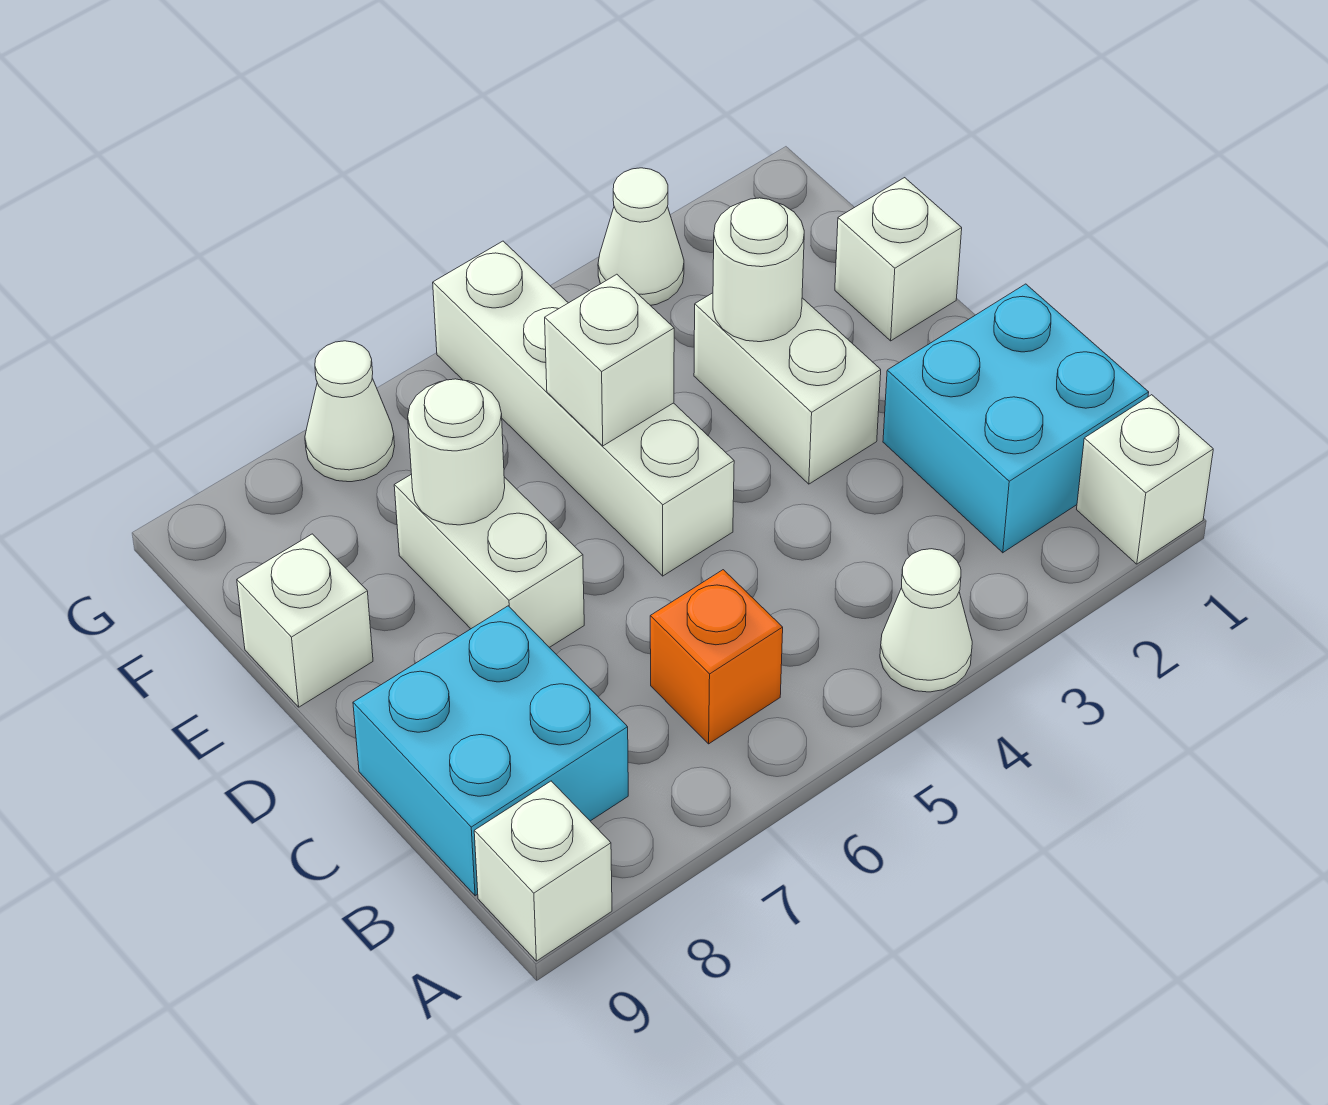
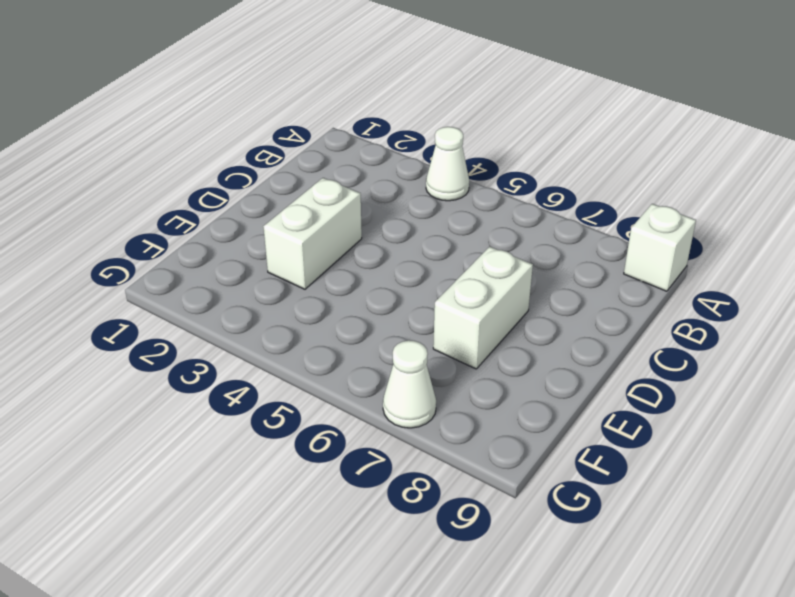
none -> white 1x1 brick [1077,395,1213,564]
none -> cyan 2x2 brick [883,284,1149,553]
none -> orange 1x1 brick [650,570,783,744]

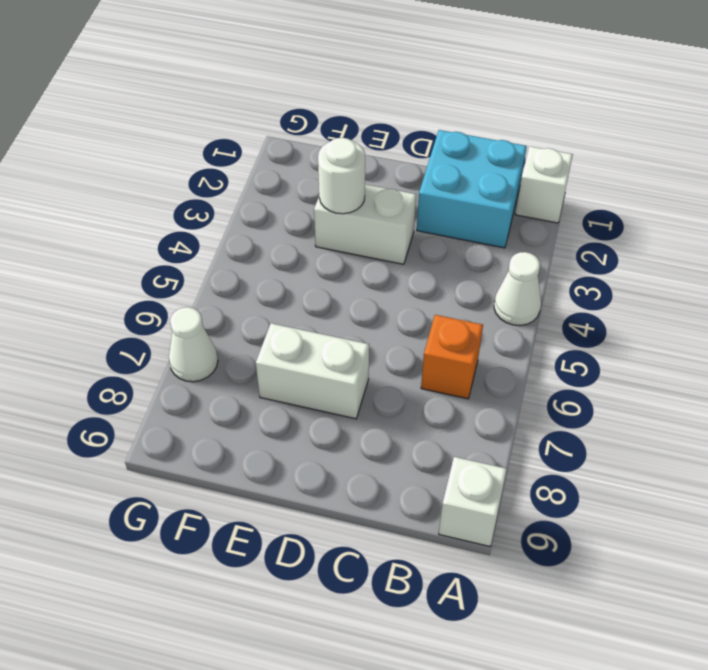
none -> cyan 2x2 brick [353,606,628,896]
none -> white 1x4 brick [433,241,734,576]
none -> white 1x1 brick [835,178,962,341]

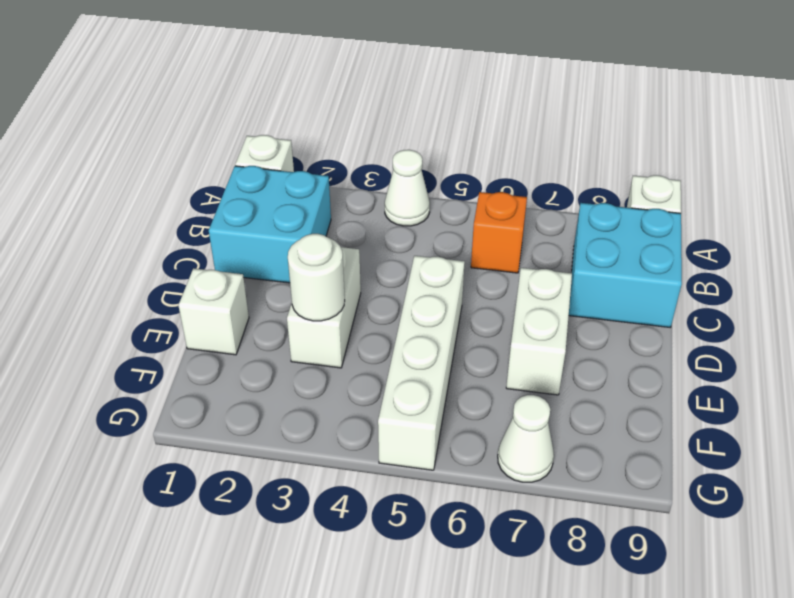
none -> white 1x1 brick [237,534,373,707]
none -> white 1x1 cone [598,168,684,305]
none -> white 1x1 brick [545,274,674,446]

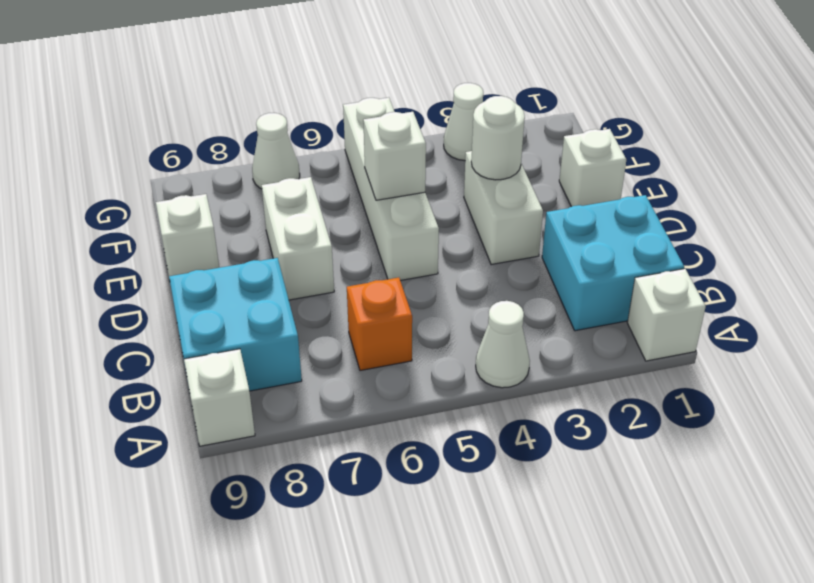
none -> white 1x1 round brick [408,379,505,525]

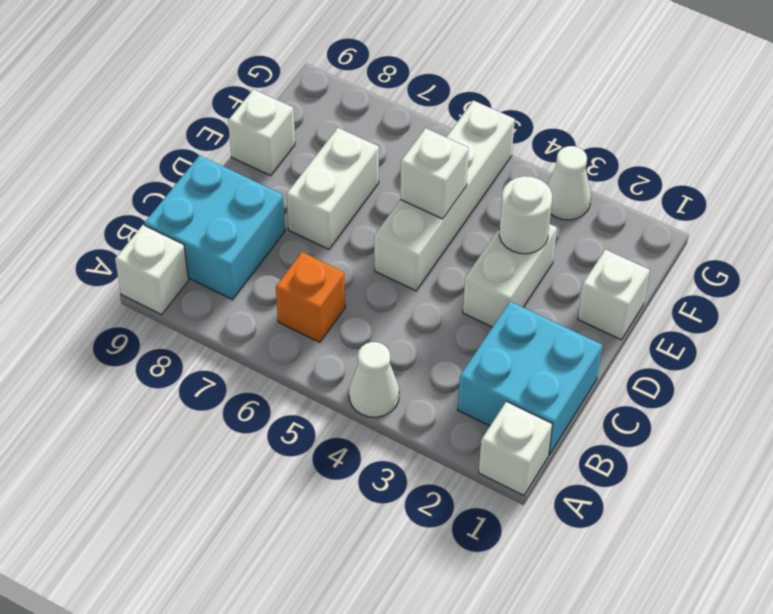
none -> white 1x1 cone [305,341,395,482]
none -> white 1x1 round brick [408,379,505,525]

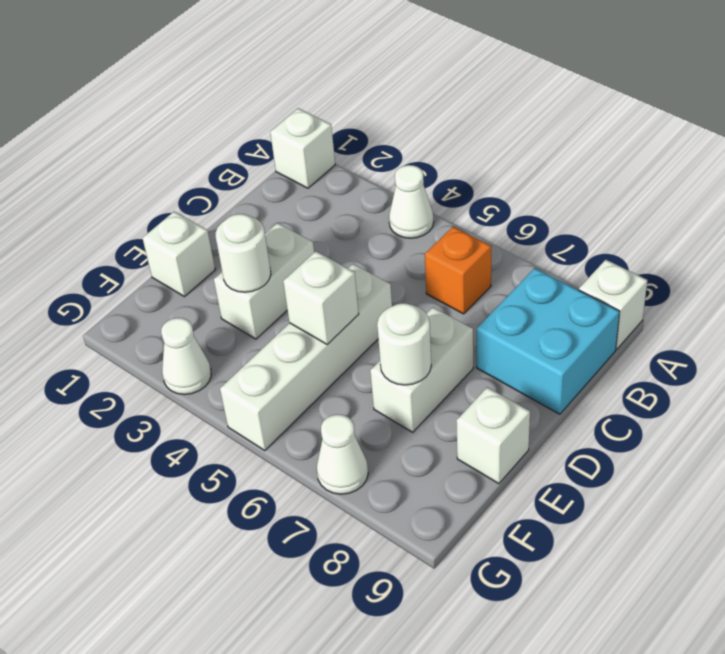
none -> cyan 2x2 brick [883,284,1149,553]

